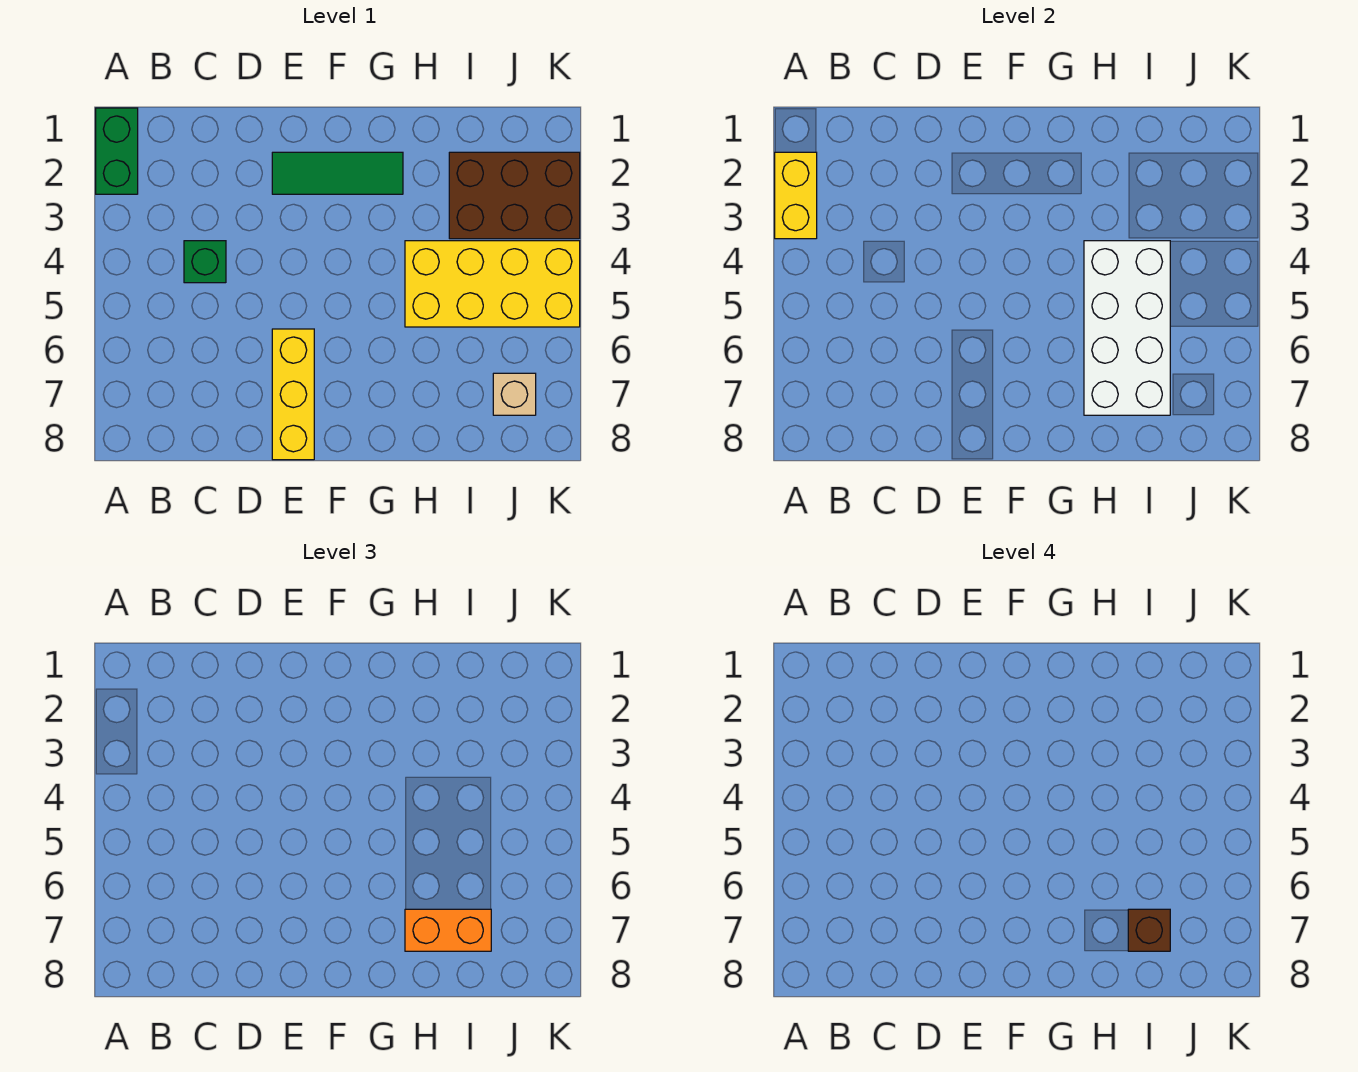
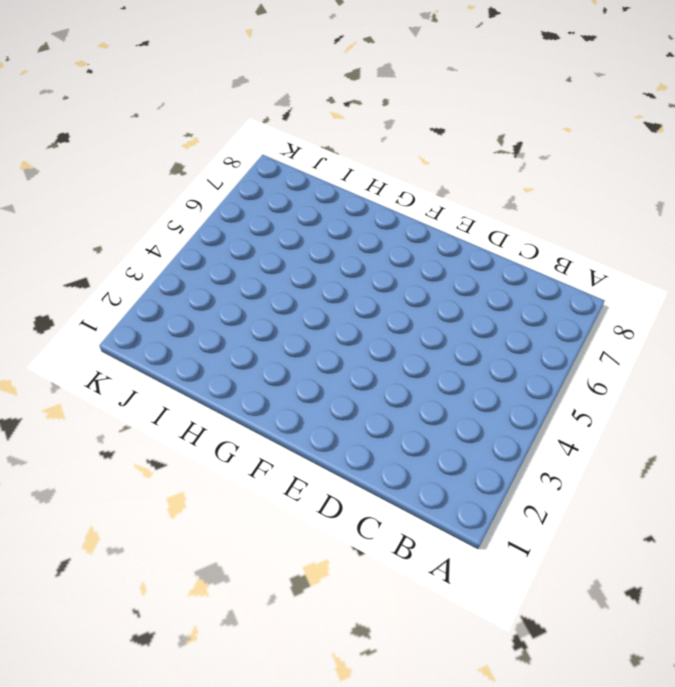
none -> green 1x2 brick [96,108,138,194]
none -> green 1x1 brick [184,241,226,283]

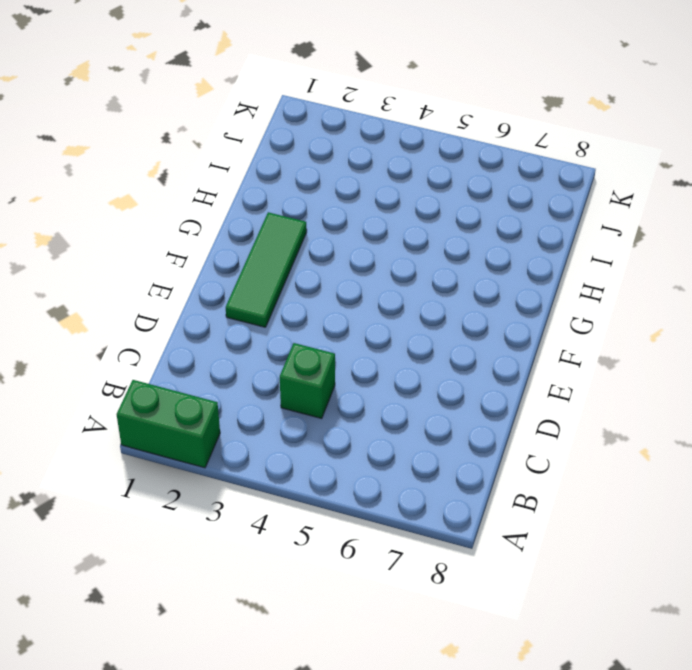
none -> yellow 1x3 brick [272,329,314,460]
none -> yellow 2x4 brick [405,241,580,327]

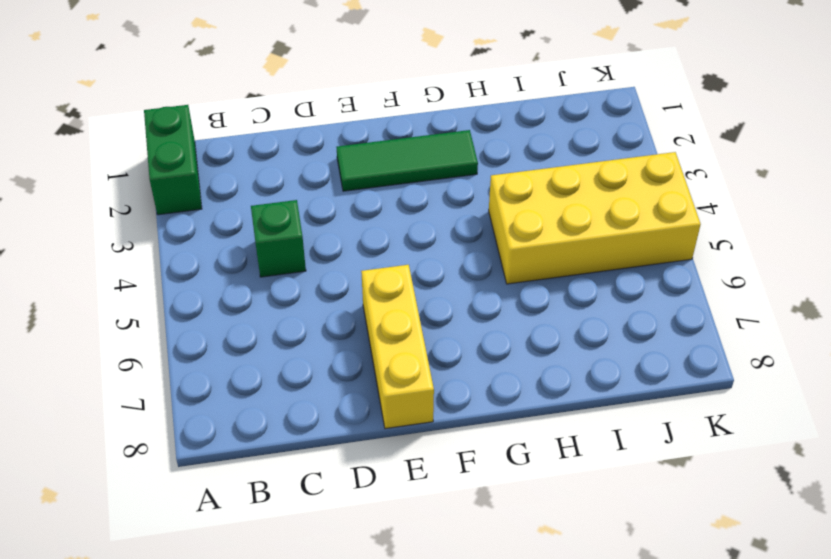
none -> brown 2x3 brick [449,152,580,239]
none -> tan 1x1 brick [493,373,536,415]

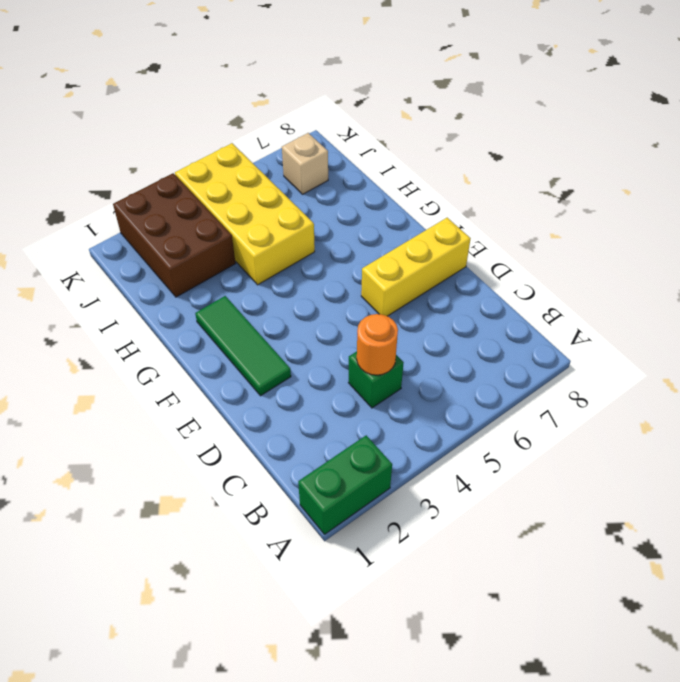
orange 1x1 round brick [357,314,398,375] -> none
none -> yellow 1x2 brick [775,152,817,239]
none -> white 2x4 brick [1084,241,1170,415]

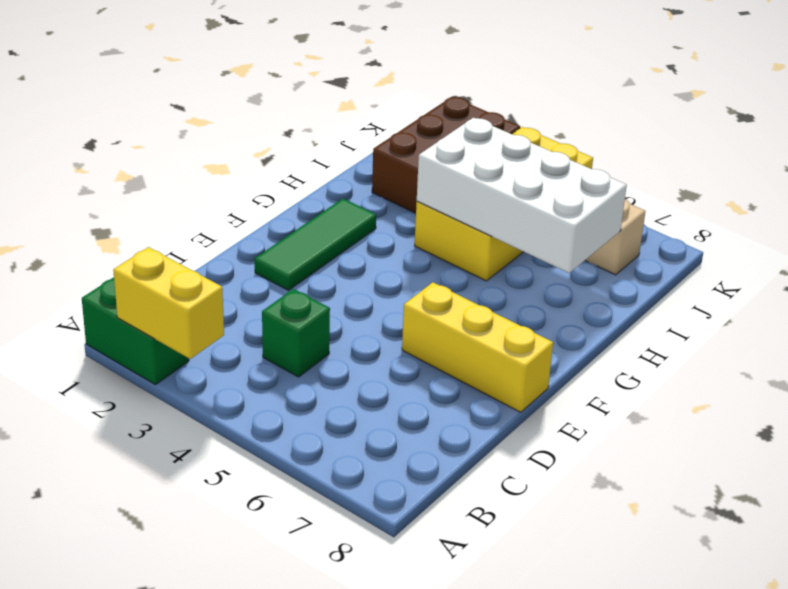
none -> orange 1x2 brick [405,909,491,951]
none -> brown 1x1 brick [1128,909,1170,951]

